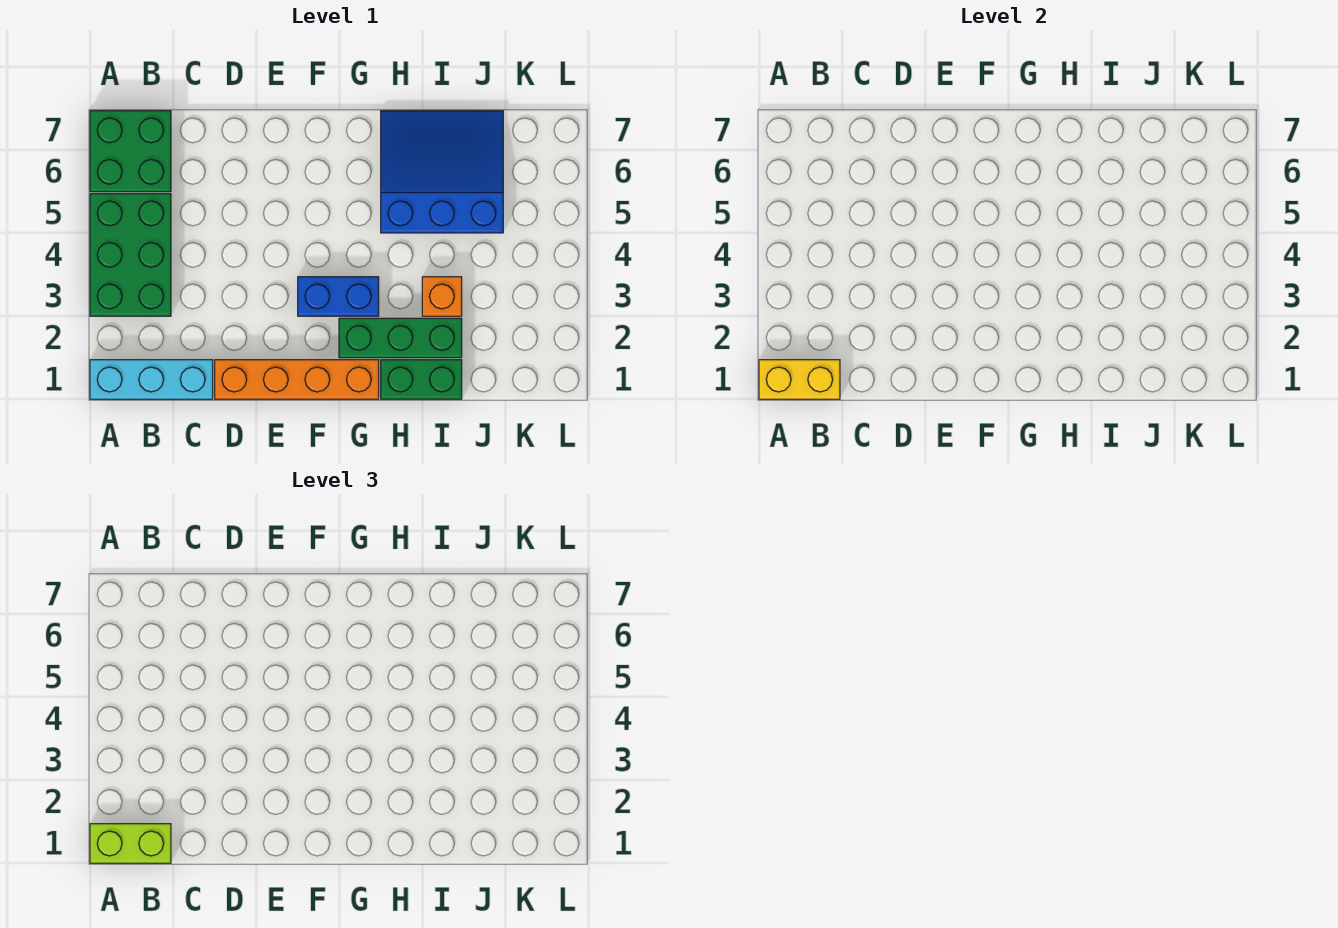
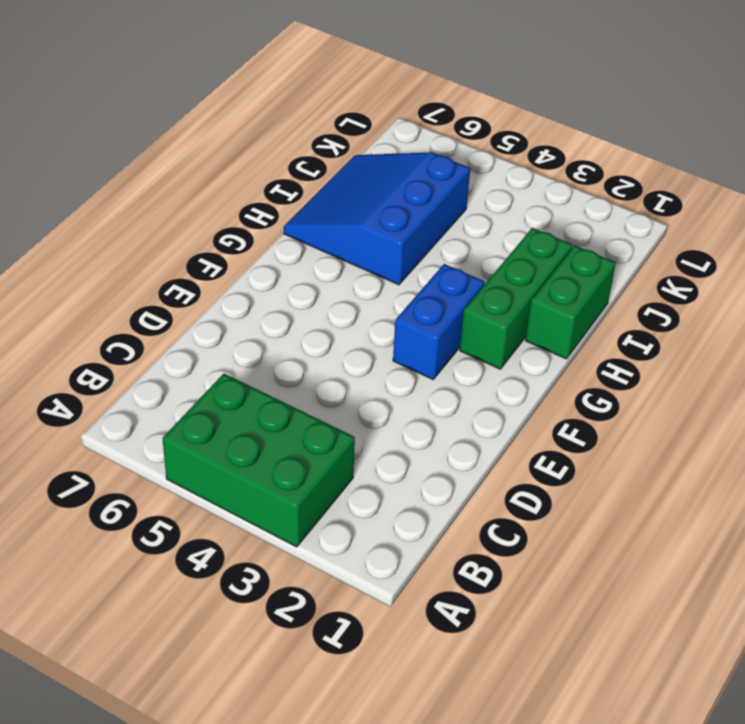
none -> cyan 1x3 brick [90,360,213,399]
none -> green 2x2 brick [90,111,171,192]

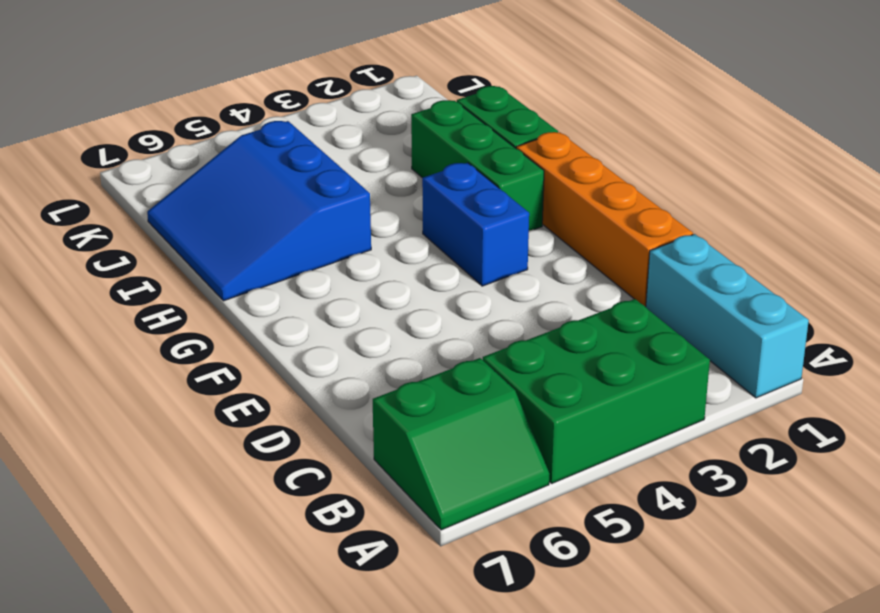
green 2x2 slope [373,358,549,530] -> green 2x2 brick [90,111,171,192]
none -> orange 1x1 brick [422,277,462,316]
none -> yellow 1x2 brick [759,360,840,399]

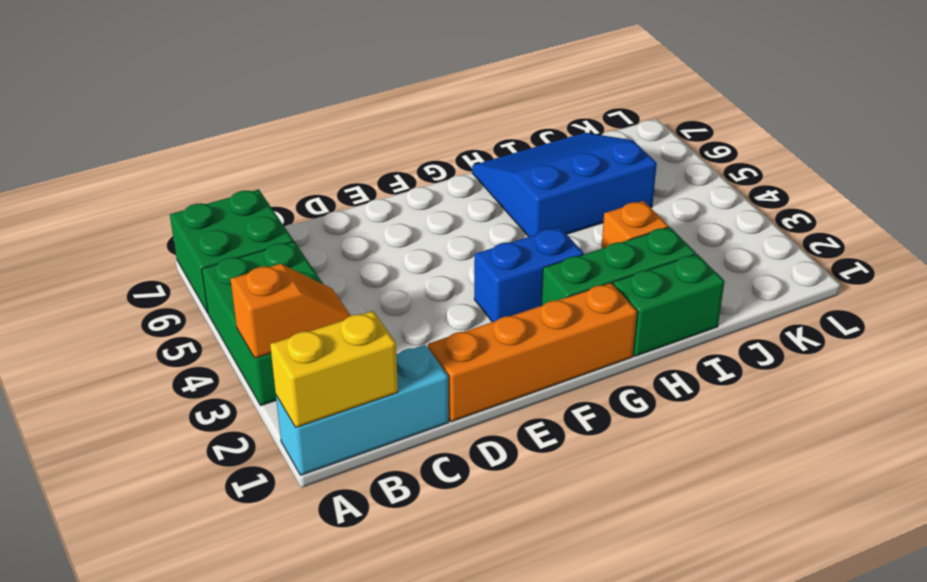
orange 1x2 slope [230,264,351,358] -> none
none -> lime 1x2 brick [90,824,171,863]

